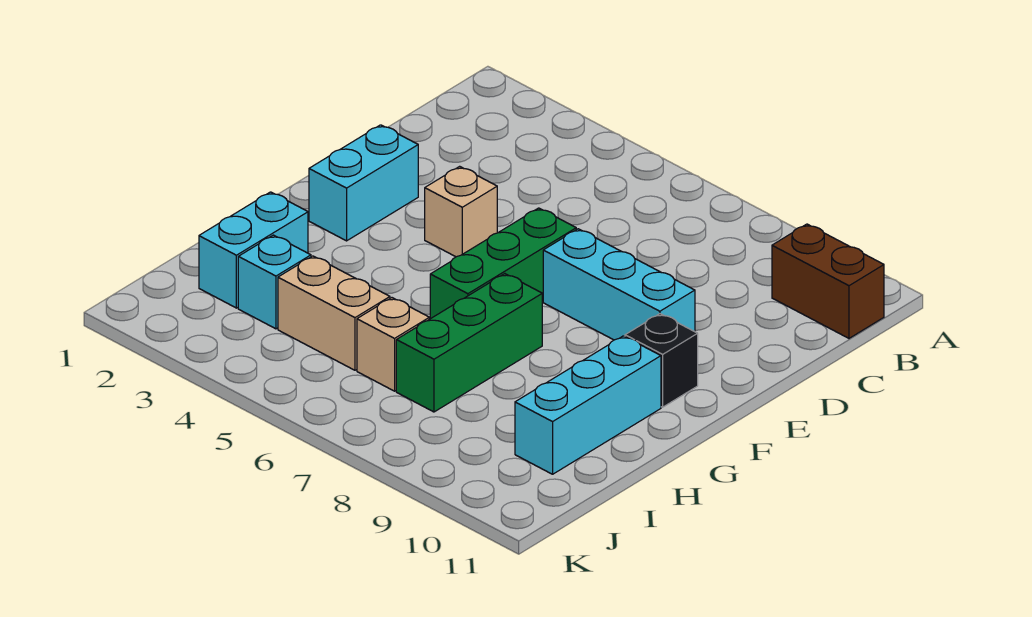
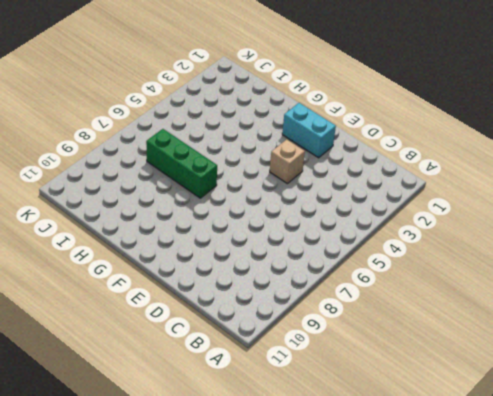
none -> brown 1x2 brick [772,224,884,338]
none -> green 1x3 brick [430,208,576,319]
none -> cyan 1x3 brick [543,229,695,340]

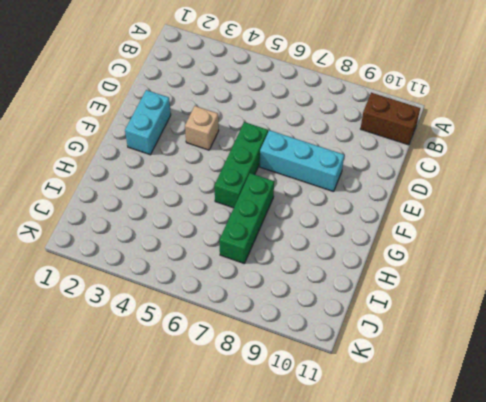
none -> black 1x1 brick [625,314,698,407]
none -> cyan 1x3 brick [515,336,661,474]
none -> cyan 1x2 brick [199,192,308,308]

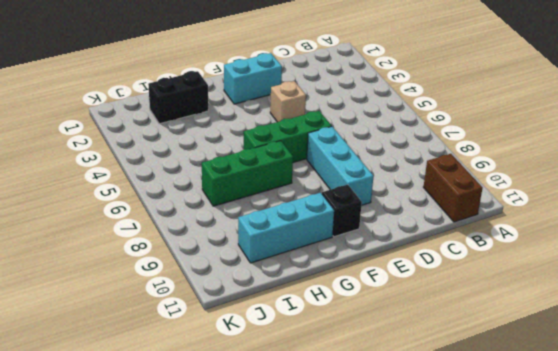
black 1x2 brick [148,71,208,124] -> cyan 1x2 brick [199,192,308,308]
none -> cyan 1x1 brick [238,235,311,329]
none -> tan 1x2 brick [278,256,390,370]
none -> tan 1x1 brick [357,298,429,391]

